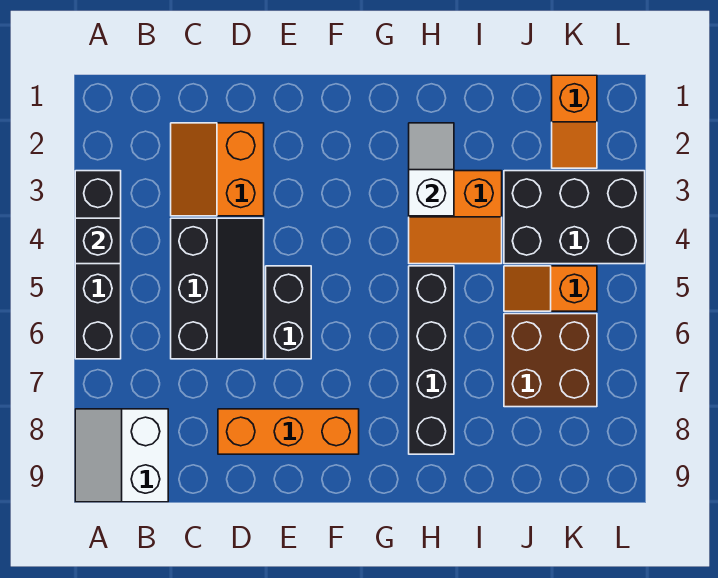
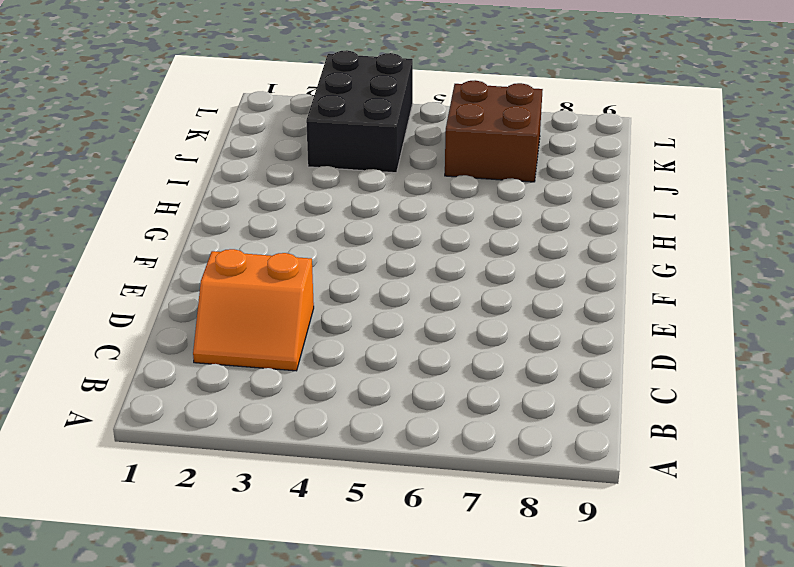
none -> black 1x4 brick [75,171,121,359]
none -> white 2x2 slope [75,409,168,502]
none -> black 2x3 slope [171,218,264,359]

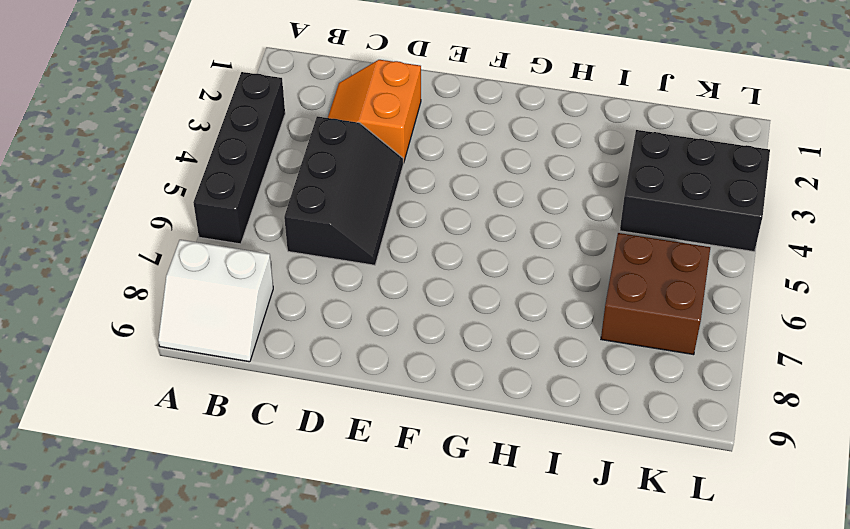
white 2x2 slope [158,240,273,362] -> white 2x2 slope turned to [75,409,168,502]
none -> orange 1x3 brick [218,409,359,454]
none -> black 1x2 brick [266,266,311,359]
none -> orange 2x2 slope [409,171,502,264]

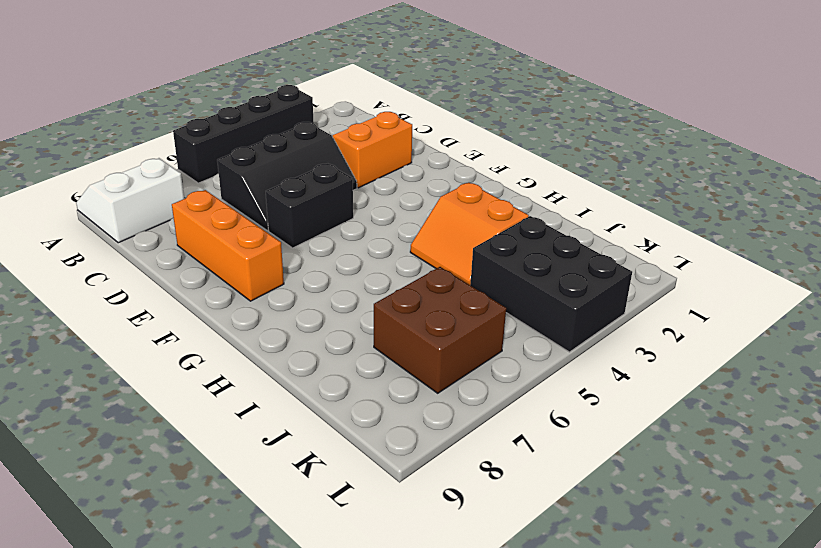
none -> black 1x4 brick [409,266,454,454]
none -> orange 1x2 slope [504,266,597,311]
none -> orange 1x2 slope [552,75,597,168]

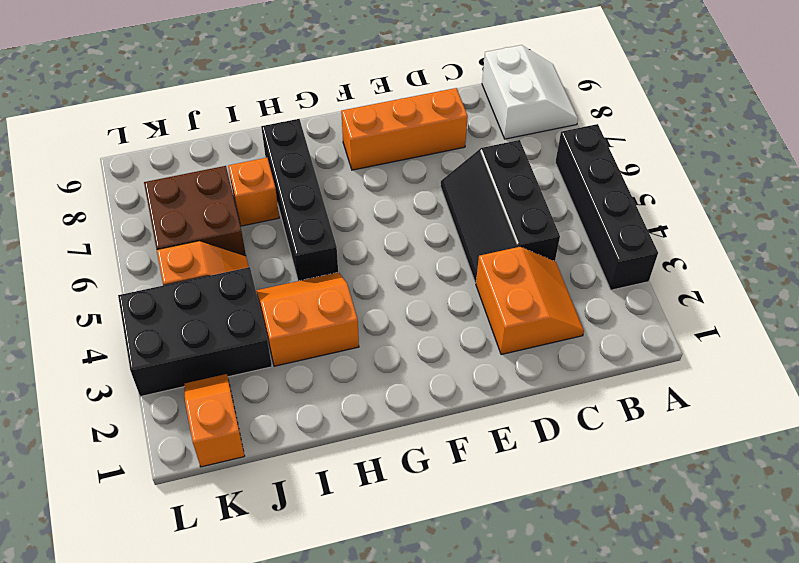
orange 1x1 brick [228,158,279,226] -> none
none -> black 1x2 brick [266,266,311,359]
none -> black 1x1 brick [75,218,121,264]
none -> white 1x2 slope [409,123,454,216]

